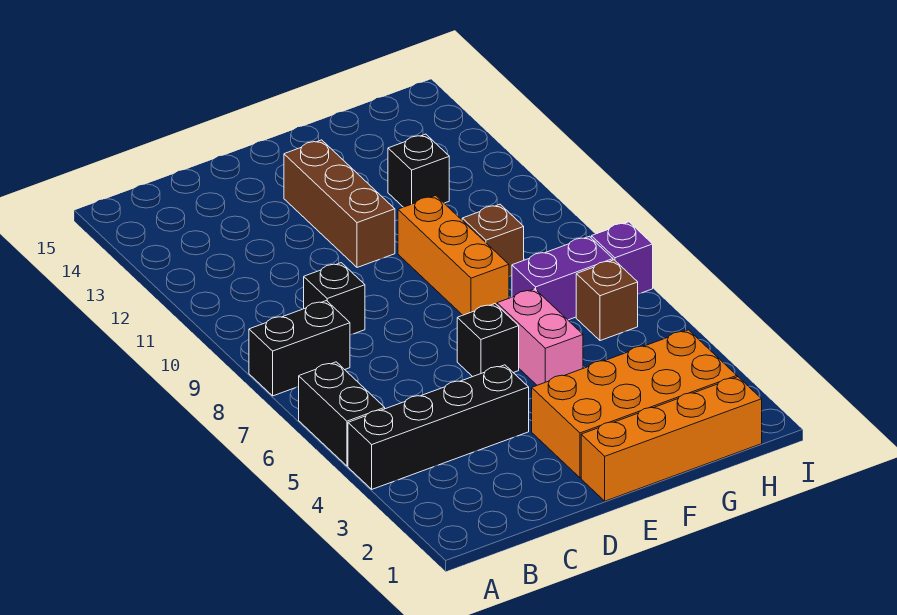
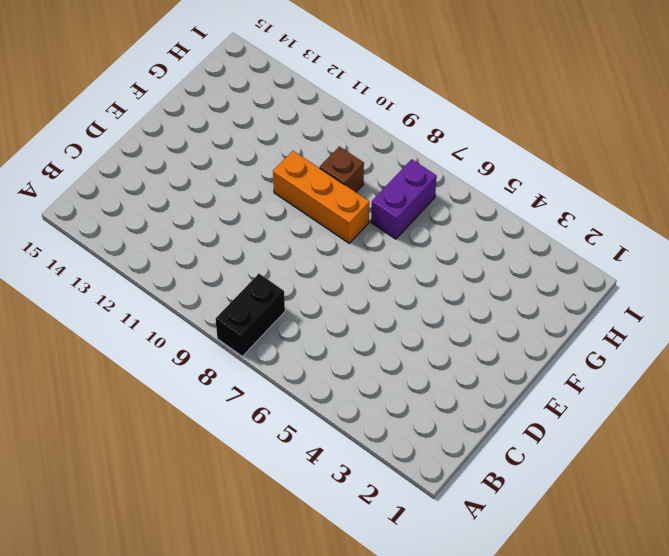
none -> black 1x4 brick [348,365,529,489]
none -> black 1x2 brick [299,362,385,466]
none -> black 1x1 brick [304,263,365,335]

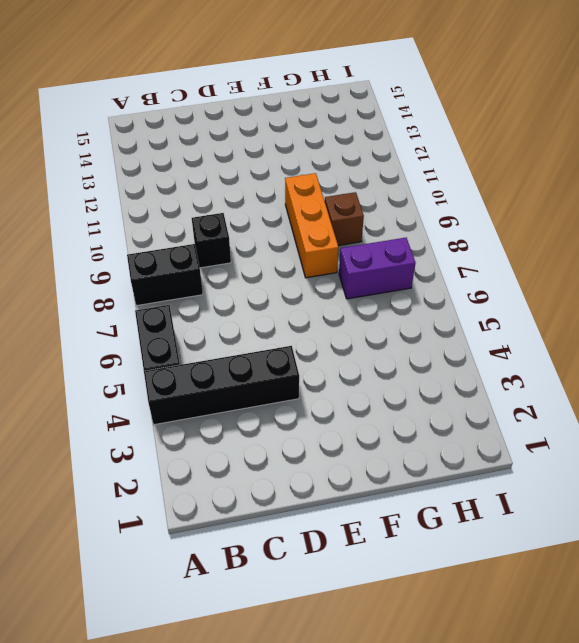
none -> orange 1x4 brick [581,377,762,501]
none -> orange 2x4 brick [532,330,737,478]
none -> black 1x1 brick [457,304,519,377]

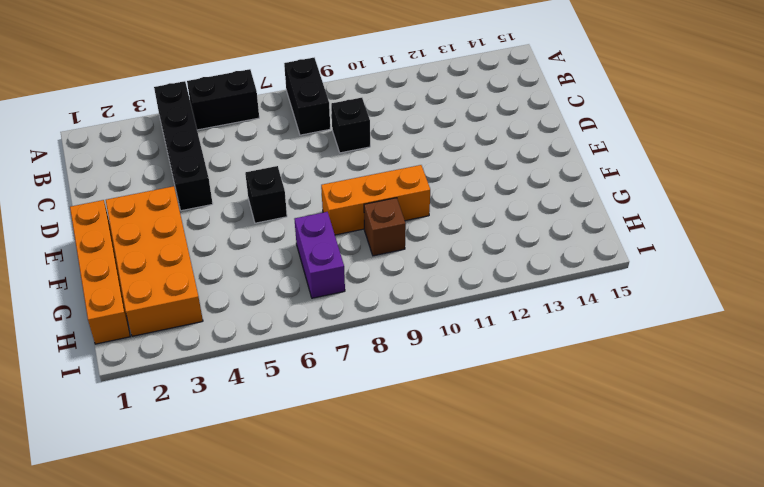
none -> brown 1x3 brick [284,140,395,268]
none -> pink 1x2 brick [497,289,583,385]
none -> black 1x1 brick [388,134,449,207]

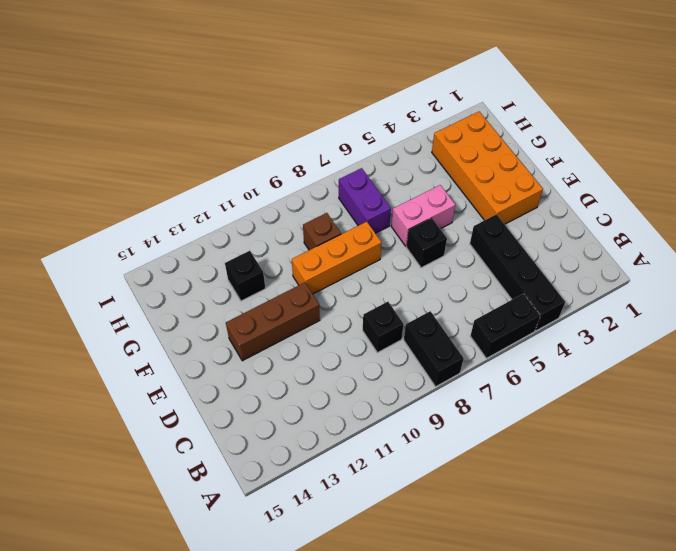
none -> orange 1x4 brick [581,377,762,501]
none -> brown 1x1 brick [576,260,638,341]
none -> purple 1x1 brick [591,222,653,294]

